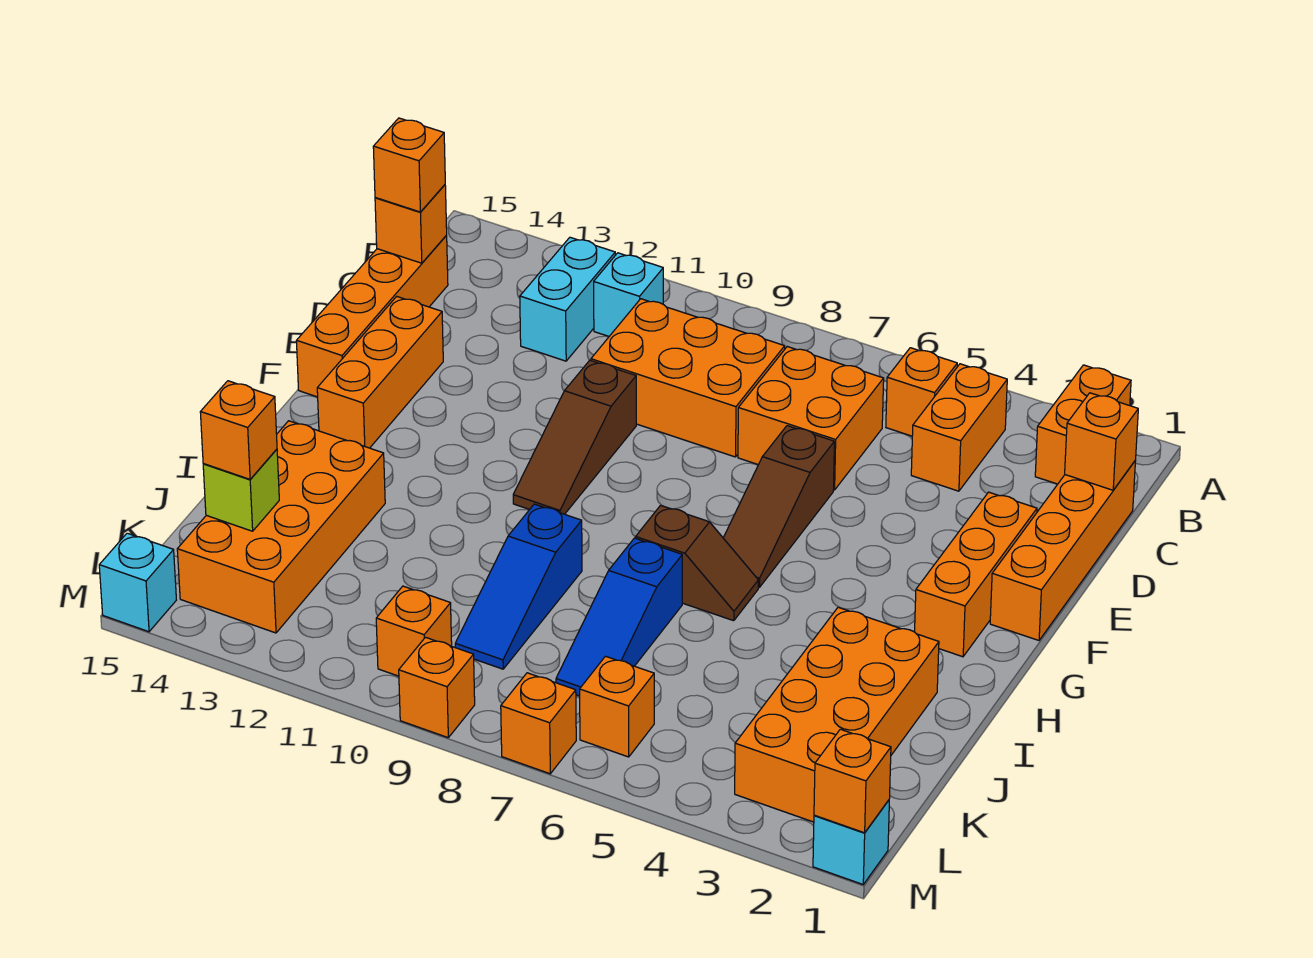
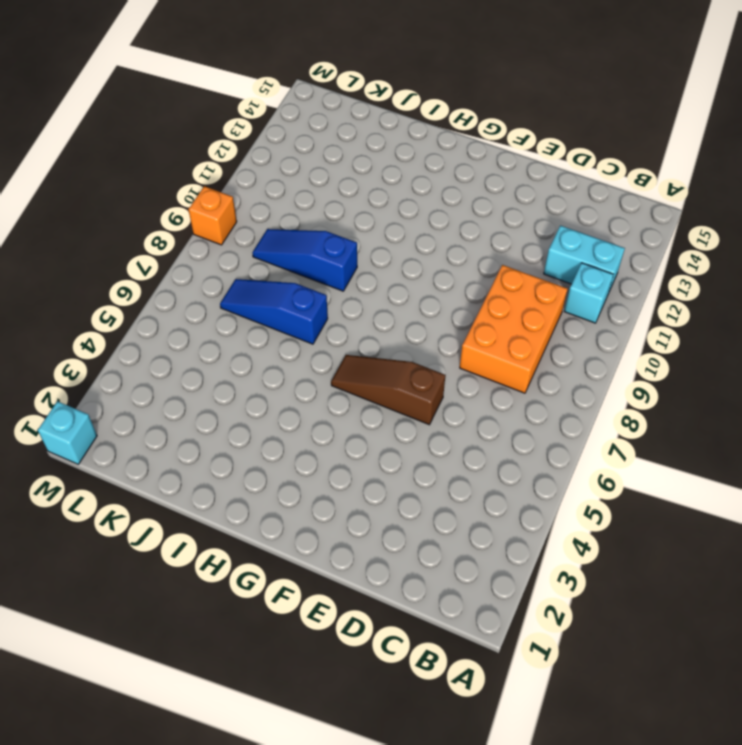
none -> orange 1x2 brick [1035,365,1131,484]
none -> orange 1x2 brick [911,364,1007,491]
none -> orange 1x1 brick [886,348,957,436]
none -> orange 1x4 brick [990,461,1135,640]

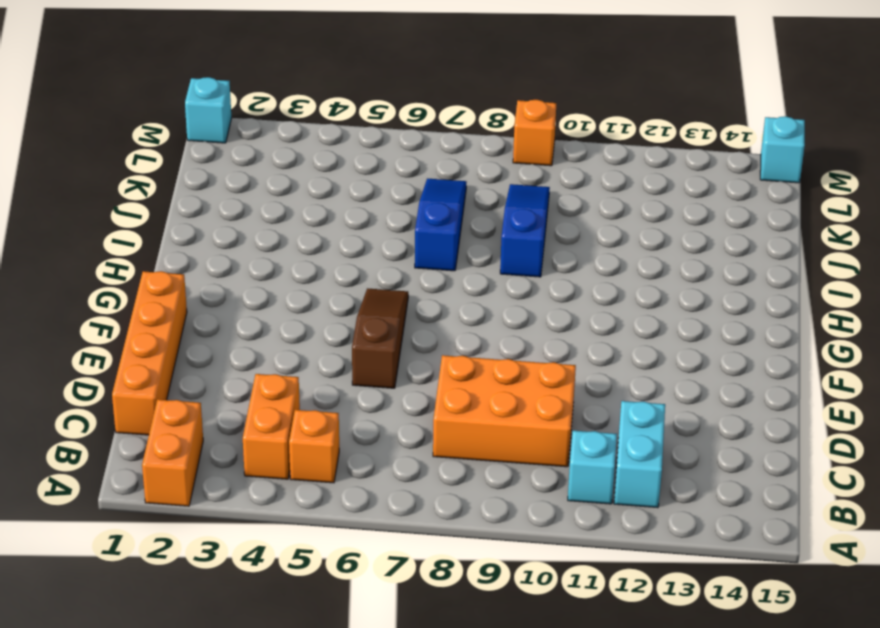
none -> orange 2x2 brick [738,347,884,490]
none -> orange 1x4 brick [296,236,448,397]
none -> orange 1x3 brick [915,492,1037,657]
none -> brown 1x3 slope [513,360,636,514]

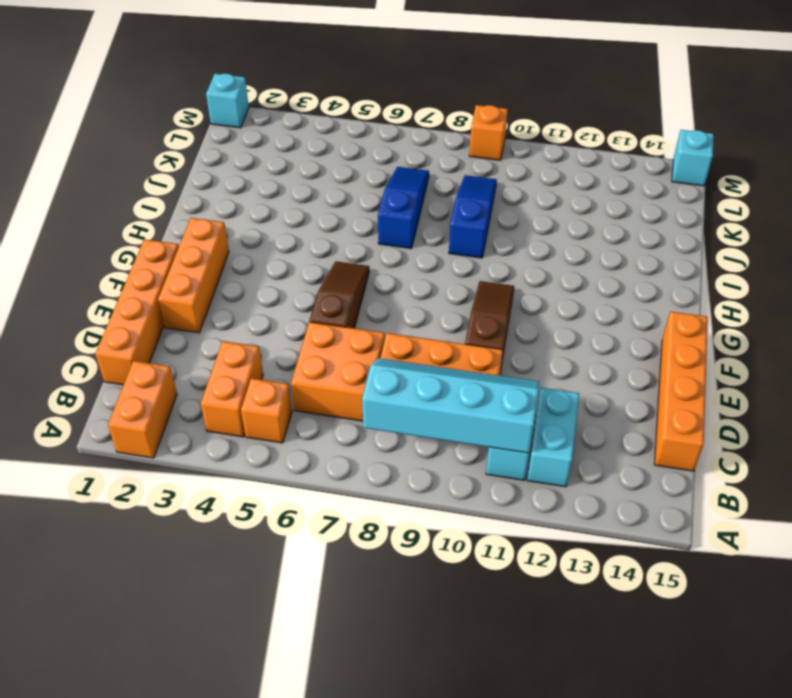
cyan 2x4 slope [362,358,539,453] -> none
none -> orange 1x3 brick [317,297,443,448]
none -> brown 1x2 slope [636,505,758,621]
none -> orange 2x4 brick [735,607,939,822]
none -> orange 2x4 brick [177,421,385,633]

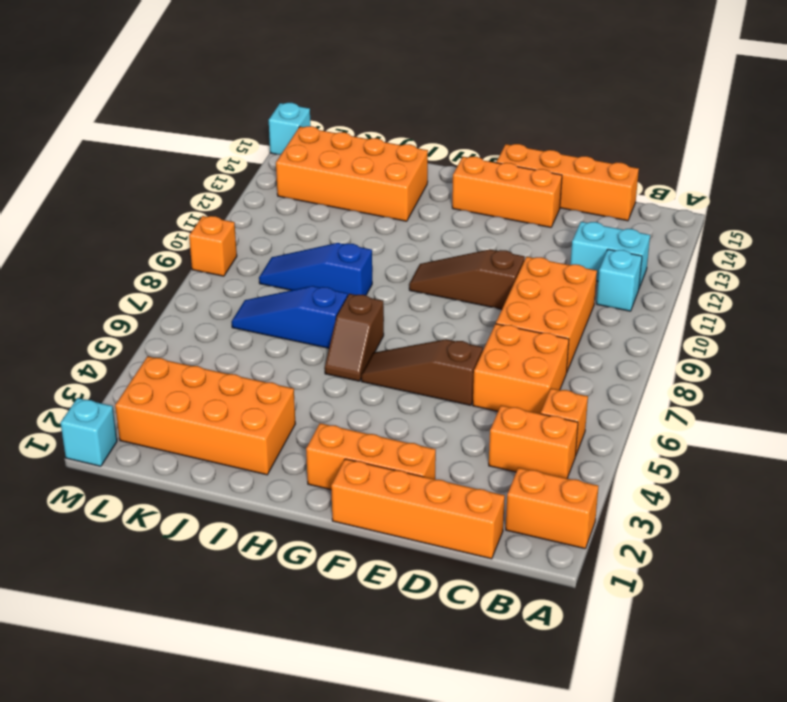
none -> orange 1x1 brick [580,656,654,757]
none -> orange 1x1 brick [376,586,452,676]
none -> orange 1x1 brick [501,673,576,774]
none -> orange 1x1 brick [1065,393,1138,490]

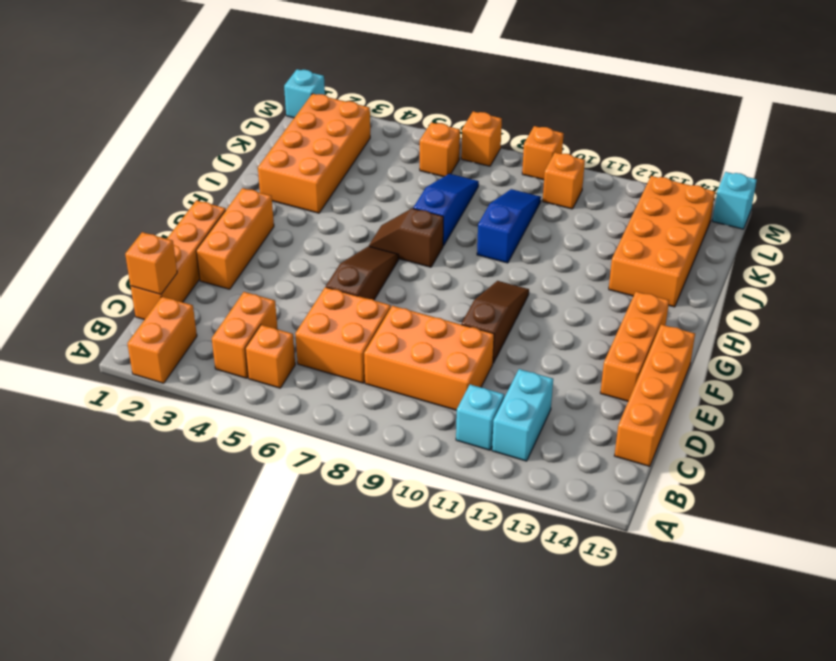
none -> orange 1x1 brick [375,185,447,263]
none -> lime 1x1 brick [203,449,279,531]
none -> orange 1x1 brick [814,729,891,833]
none -> orange 1x1 brick [373,118,445,212]

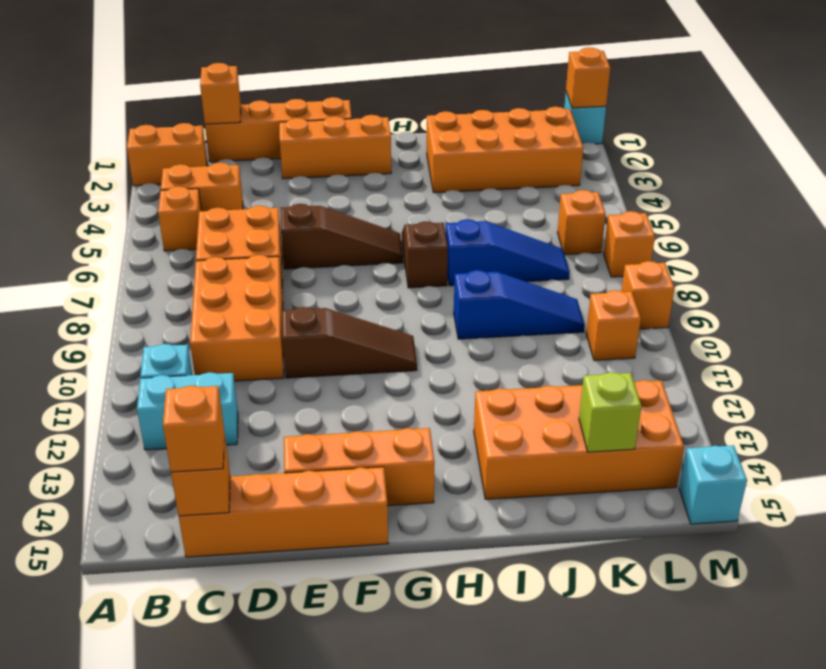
none -> orange 1x1 brick [200,381,277,479]

